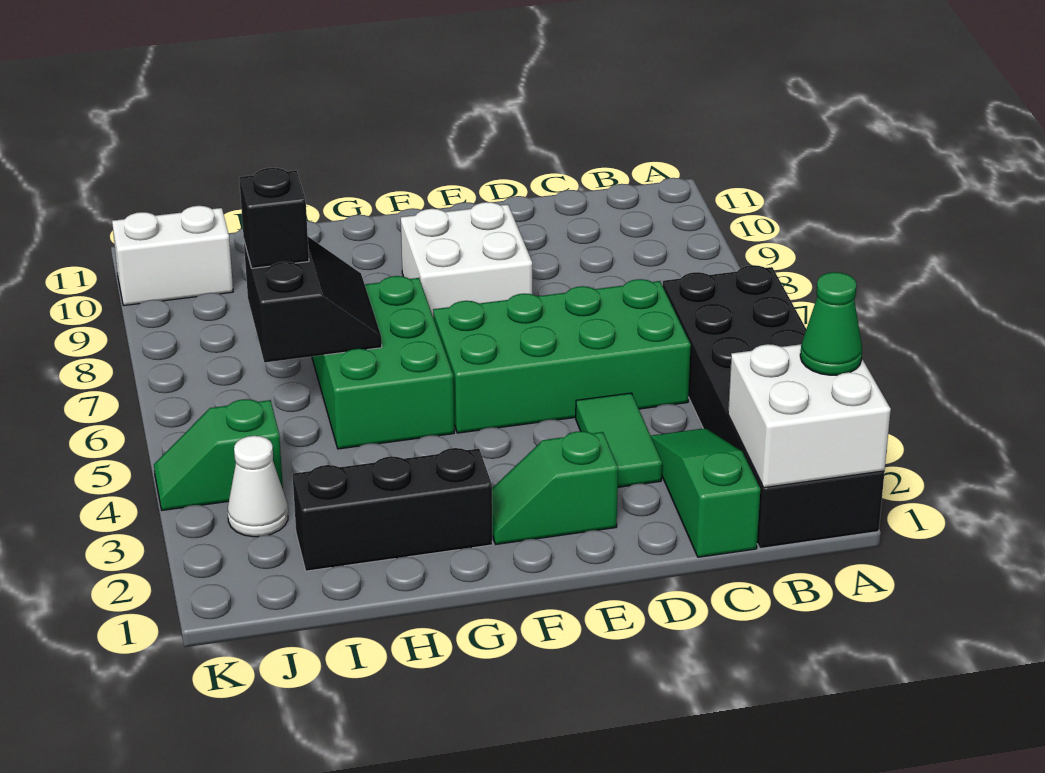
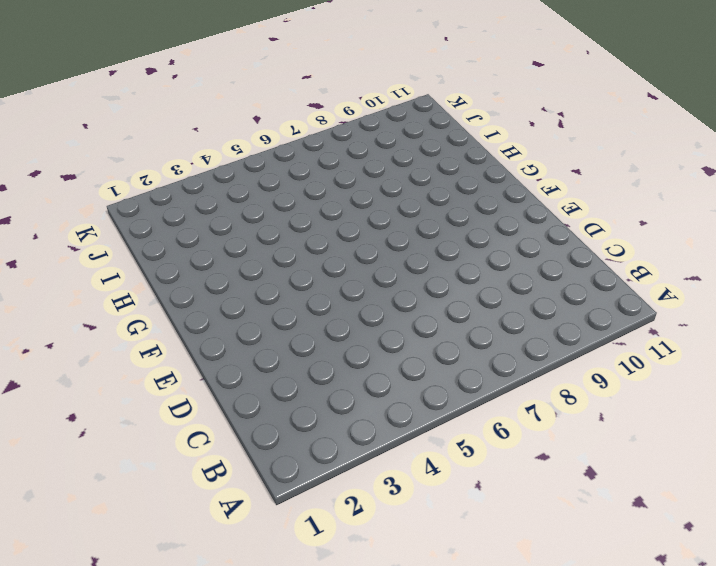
none -> black 2x6 brick [663,265,884,549]
none -> green 1x3 slope [651,428,760,557]
none -> green 2x4 brick [433,279,691,433]

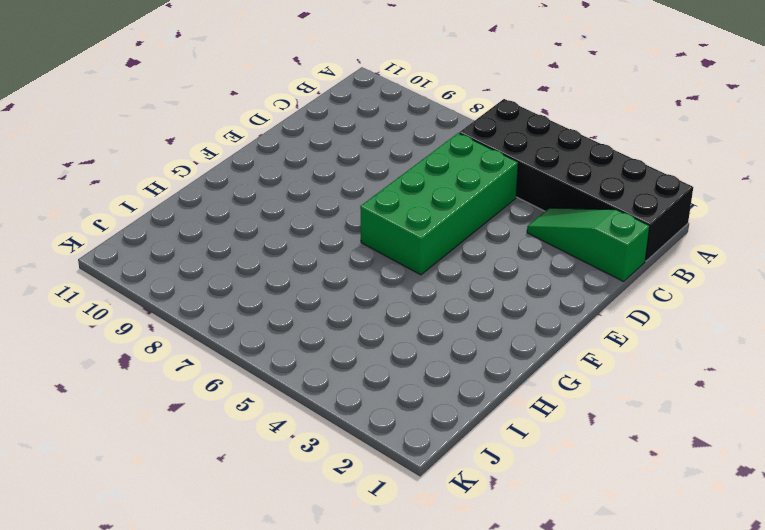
none -> green 1x2 tile [576,393,662,487]
none -> green 1x2 slope [492,431,618,544]
none -> white 2x2 brick [401,202,532,316]

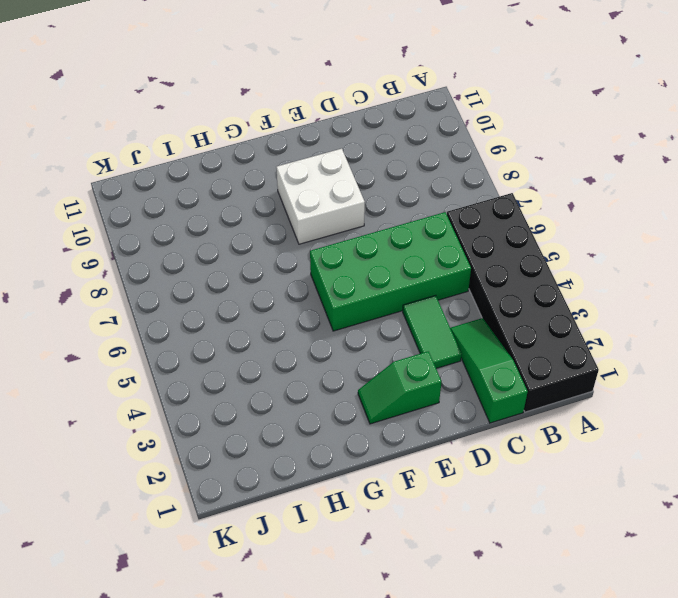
none -> black 1x3 brick [293,448,493,571]
none -> green 2x3 brick [312,276,454,449]
none -> white 1x1 cone [228,436,288,537]

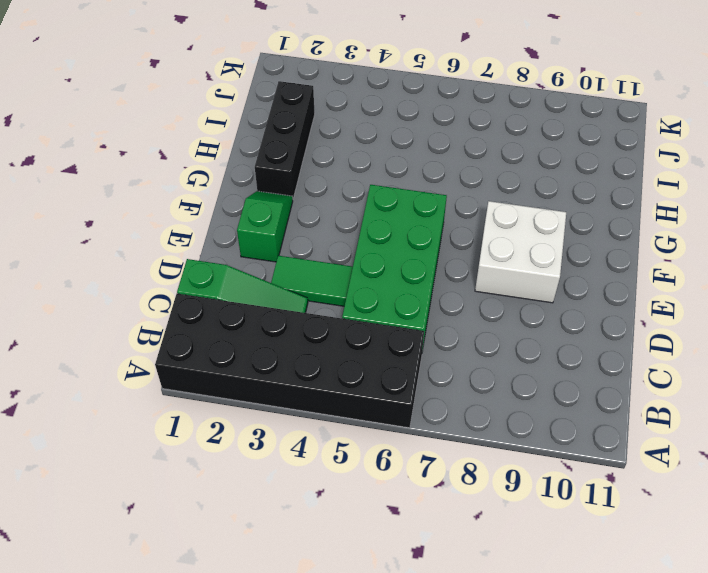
none -> green 2x3 brick [312,276,454,449]
none -> white 1x1 cone [228,436,288,537]
none -> green 1x2 slope [154,399,283,510]

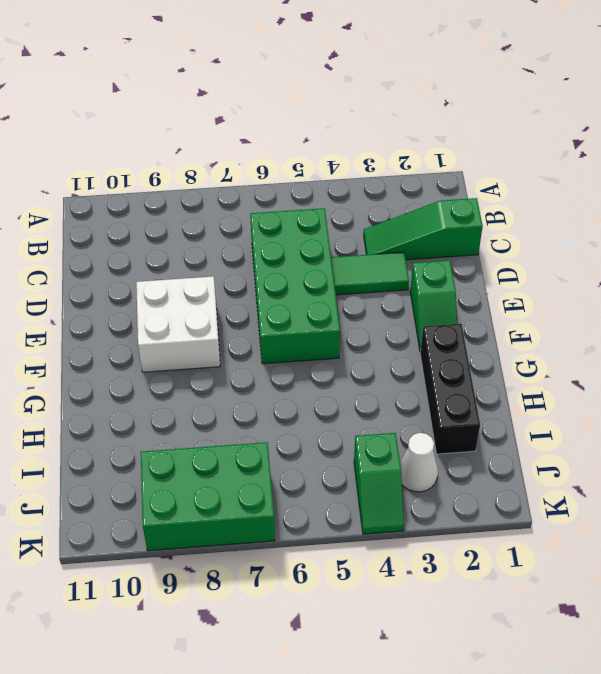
green 2x3 brick [141,442,275,551] -> green 2x3 brick moved to [312,276,454,449]
none -> black 2x6 brick [663,265,884,549]
none -> white 1x2 brick [112,206,233,305]
none -> white 2x2 brick [728,344,891,488]

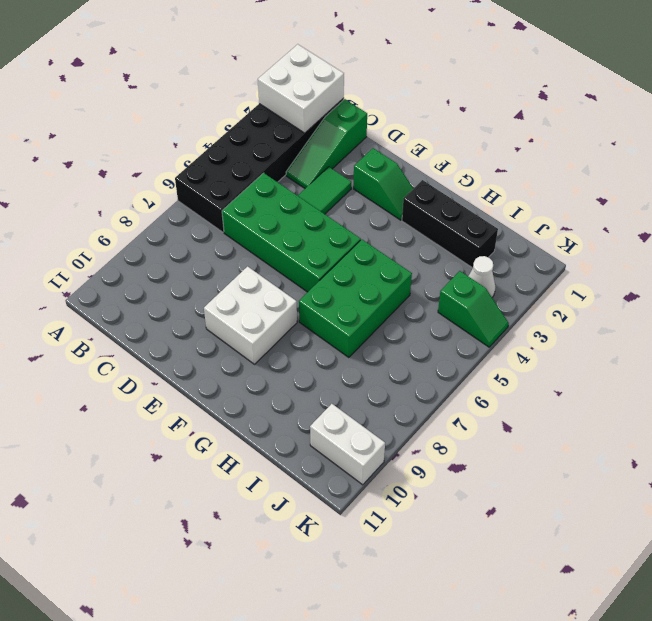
none -> black 2x2 slope [244,237,382,362]
none -> green 1x1 cone [800,272,862,375]
none -> black 1x1 brick [239,168,309,268]

